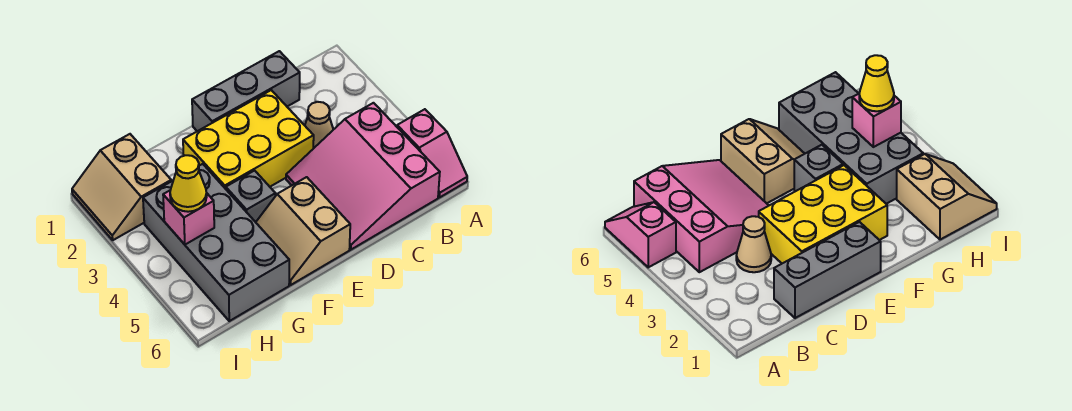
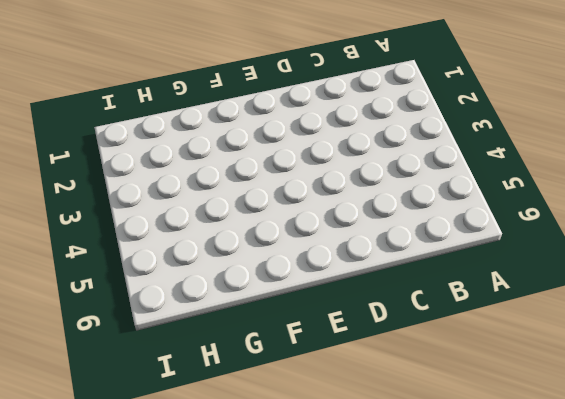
none -> pink 1x2 slope [397,109,467,198]
none -> pink 3x3 slope [286,103,440,250]

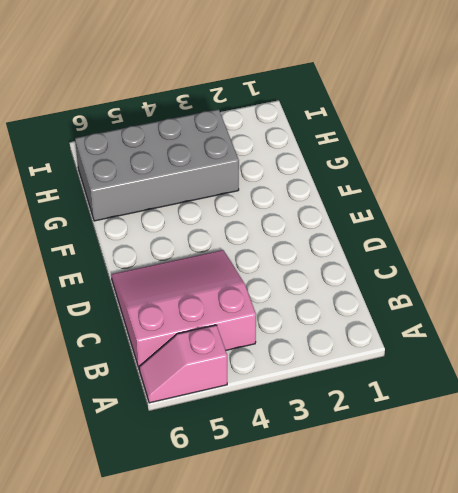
none -> grey 1x3 brick [192,51,300,131]
none -> tan 1x1 cone [305,102,333,149]

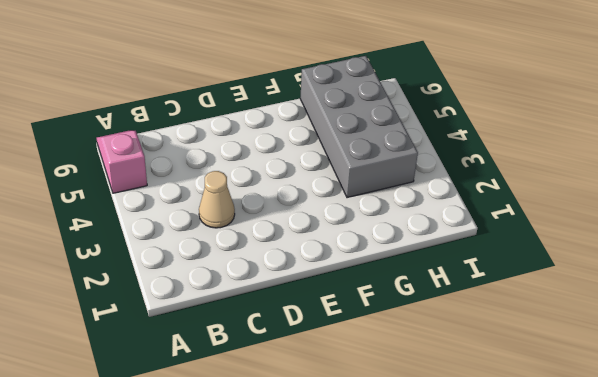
none -> pink 3x3 slope [286,103,440,250]
none -> grey 1x3 brick [192,51,300,131]

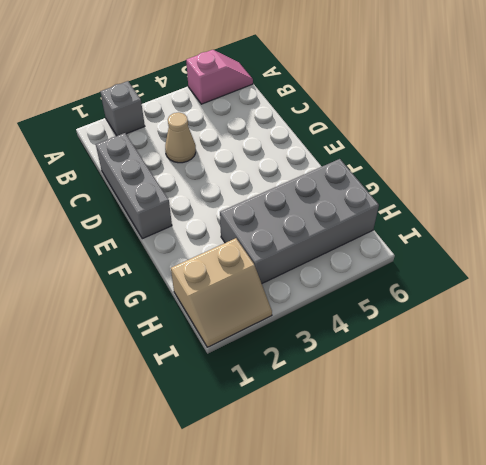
grey 1x1 brick [100,81,145,136] -> grey 1x1 brick moved to [226,171,276,222]
none -> pink 3x3 slope [286,103,440,250]
none -> yellow 2x3 brick [183,90,314,189]

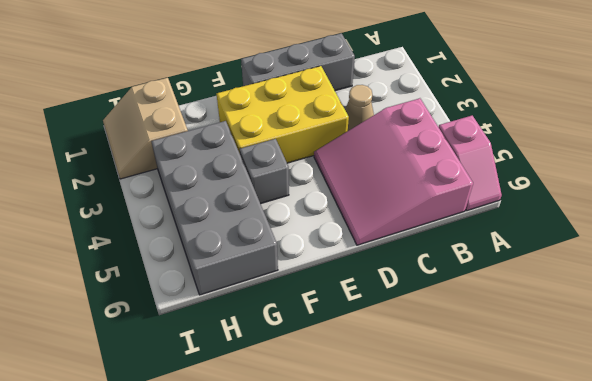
none -> tan 2x2 slope [256,177,350,285]
none -> pink 1x1 brick [163,191,214,245]

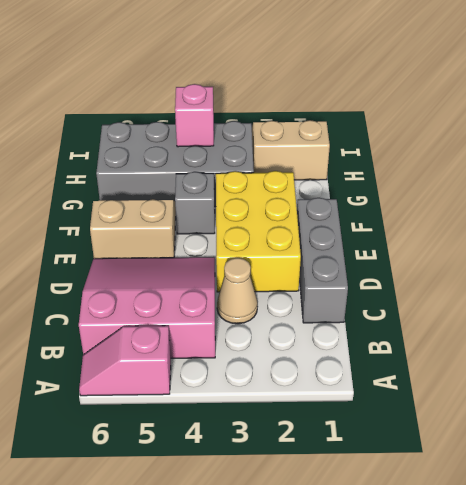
none -> yellow 1x1 cone [170,155,207,212]

